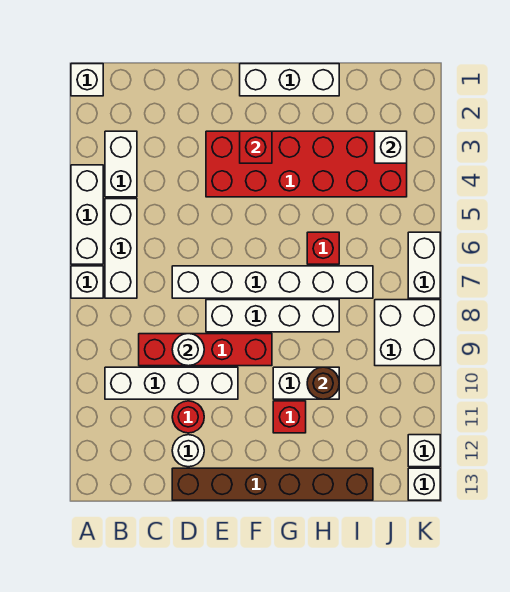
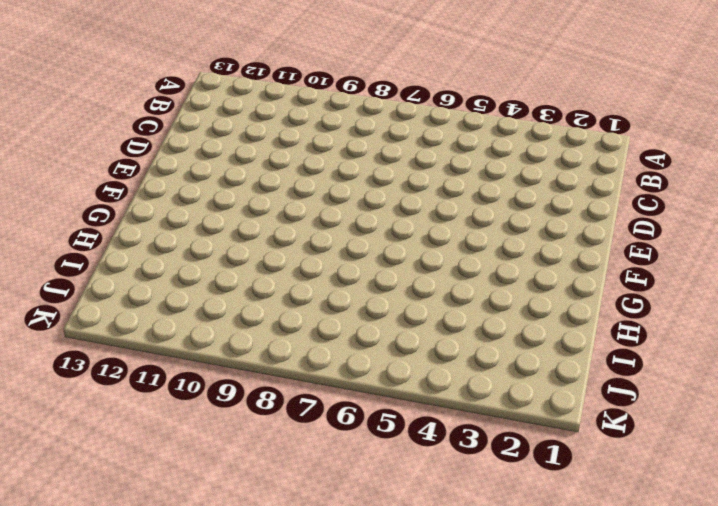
none -> white 1x1 brick [71,64,103,96]
none -> white 1x3 brick [71,165,103,264]
none -> white 1x1 brick [71,266,103,298]

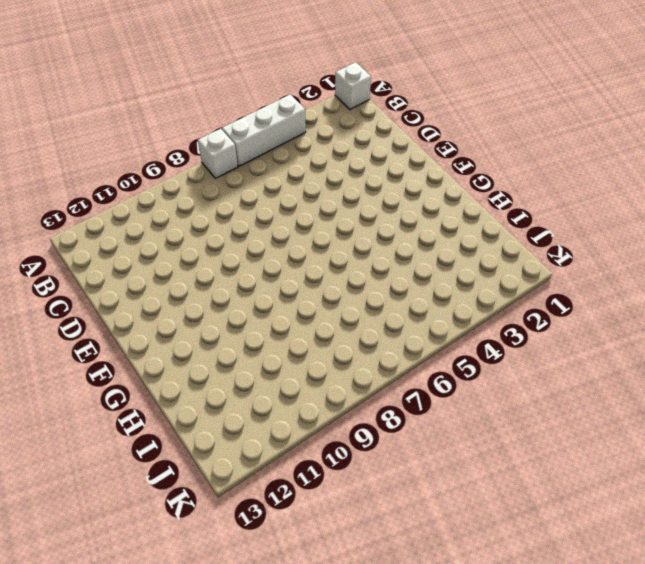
none -> white 1x2 brick [105,131,137,197]
none -> white 1x3 brick [105,199,137,298]
none -> white 1x4 brick [105,367,238,399]

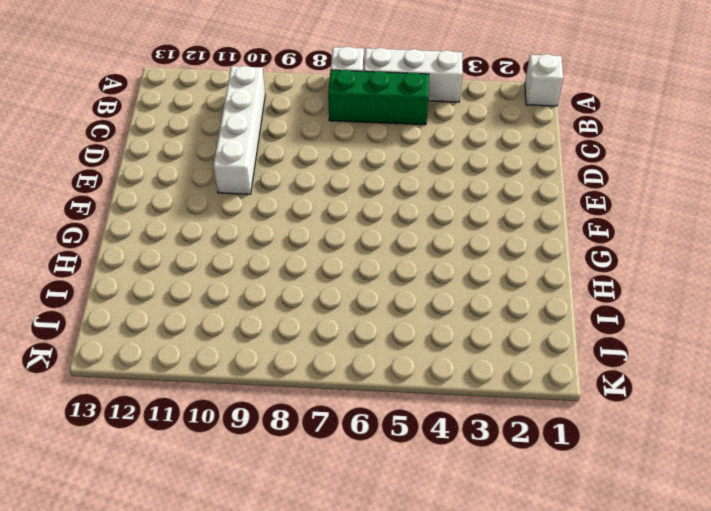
green 1x3 brick [328,70,429,125] -> white 1x3 brick [105,199,137,298]
none -> white 1x2 brick [105,131,137,197]
none -> red 1x4 brick [139,334,272,366]
none -> white 1x6 brick [172,266,373,298]

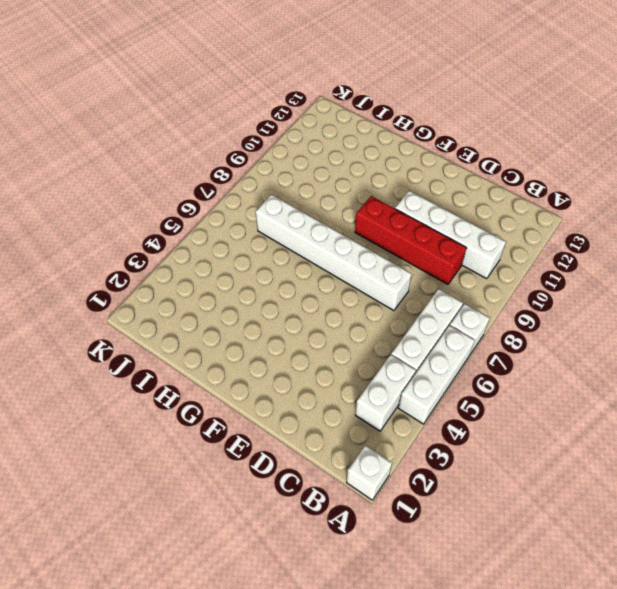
none -> red 1x1 round brick [172,401,204,433]
none -> white 1x1 round brick [172,435,204,467]
none -> brown 1x6 brick [172,468,373,500]

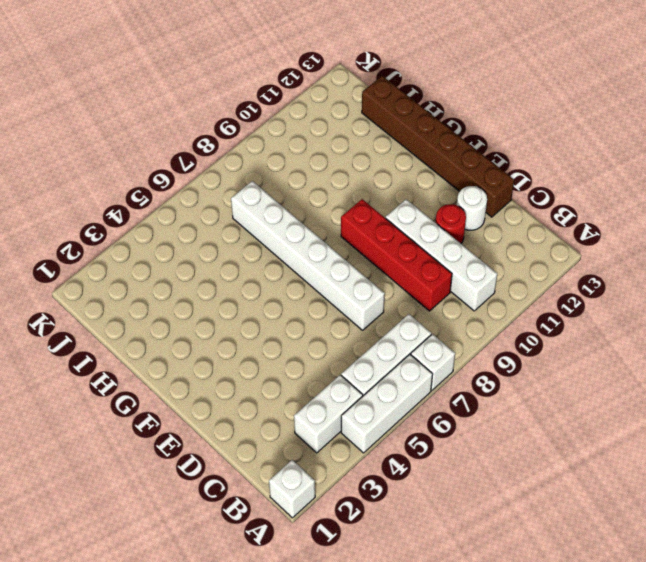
none -> red 2x6 brick [206,131,407,197]
none -> white 1x4 brick [206,300,339,332]
none -> white 1x3 brick [240,64,339,96]

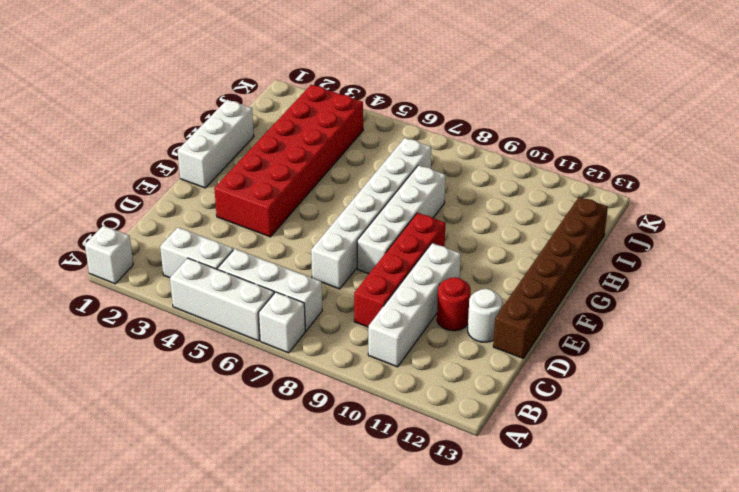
none -> white 1x2 brick [273,367,339,399]
none -> red 1x1 brick [273,401,306,433]
none -> red 1x1 brick [307,232,339,264]

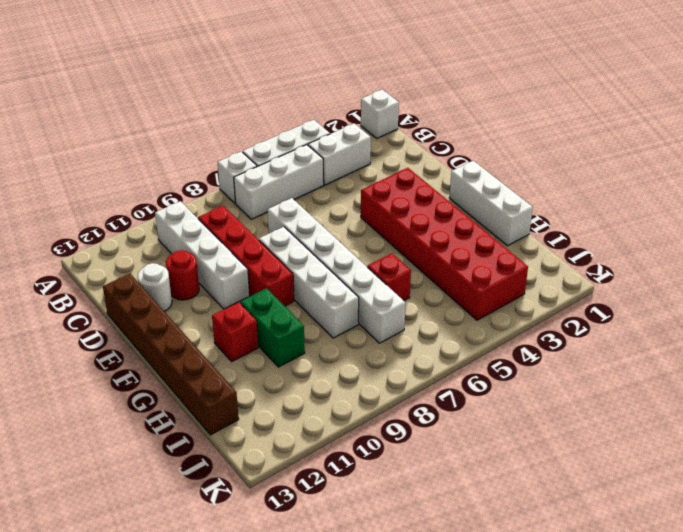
green 1x2 brick [240,288,305,367] -> white 1x2 brick [273,367,339,399]
none -> white 2x2 brick [375,300,440,366]
none -> white 1x2 brick [408,232,440,298]
none -> white 1x1 brick [408,435,440,467]

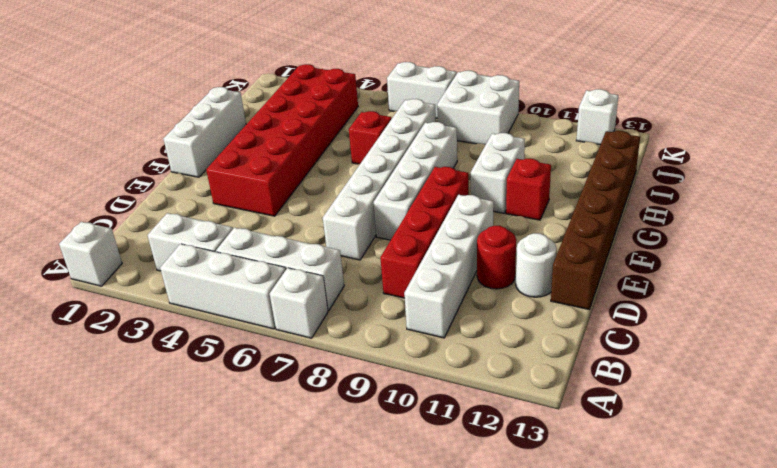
none -> white 1x1 brick [408,468,440,500]
none -> white 1x1 round brick [172,334,204,366]
none -> red 1x1 brick [240,131,272,163]

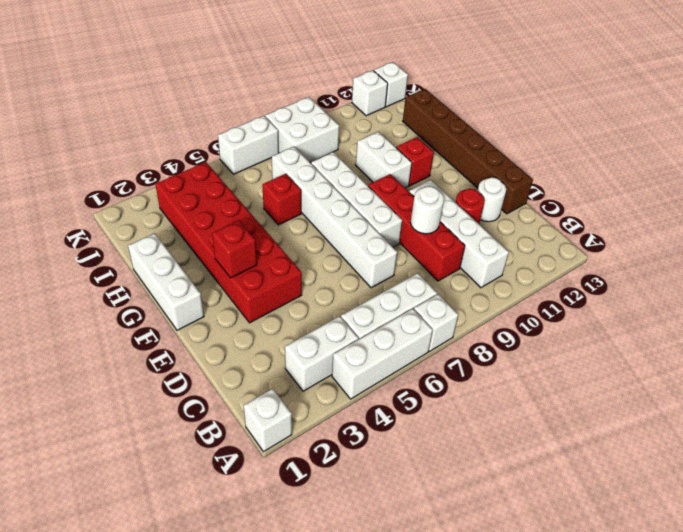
none -> brown 1x1 round brick [307,367,339,399]
none -> white 1x1 brick [375,131,407,163]

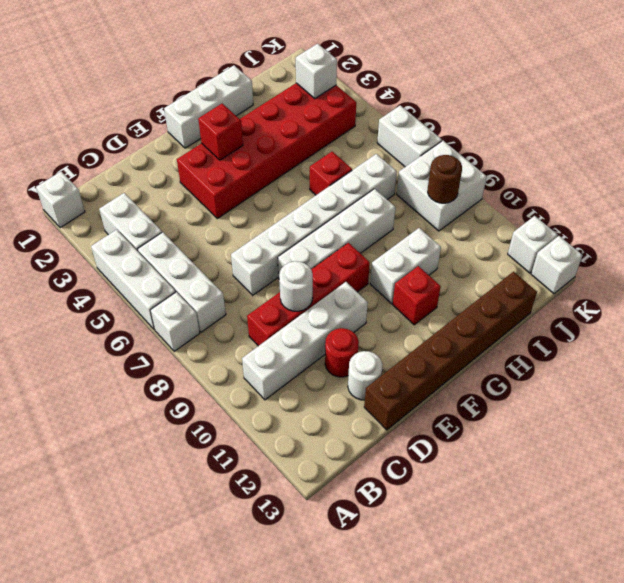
brown 1x1 round brick [428,155,462,203] -> brown 1x1 round brick moved to [307,367,339,399]

